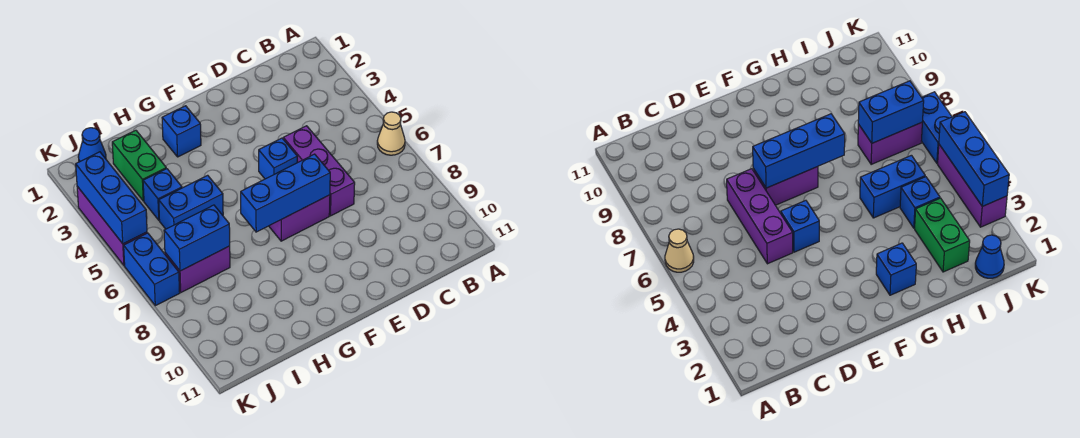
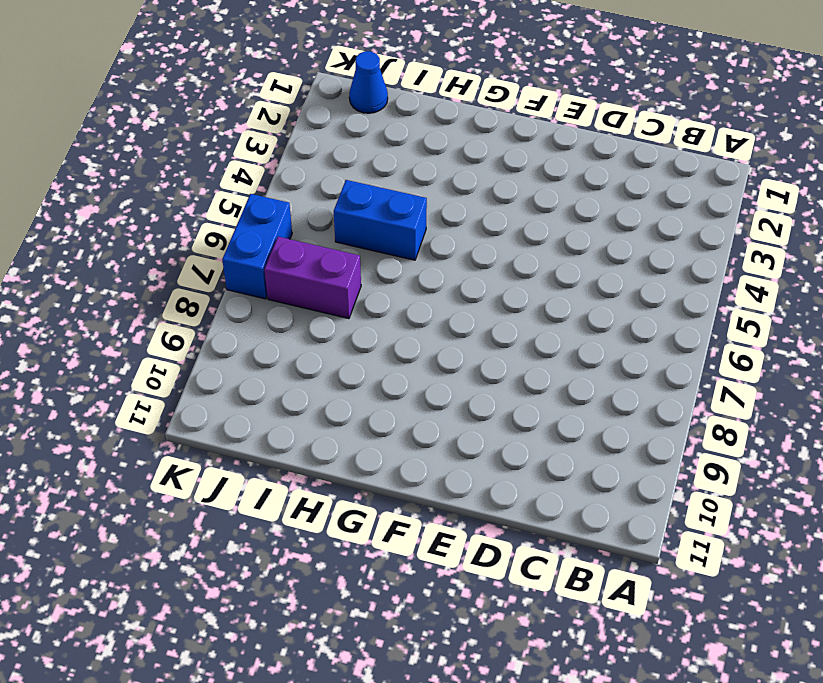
none -> tan 1x1 cone [377,112,405,155]
none -> purple 1x3 brick [283,126,355,216]
none -> blue 1x1 brick [259,138,297,179]

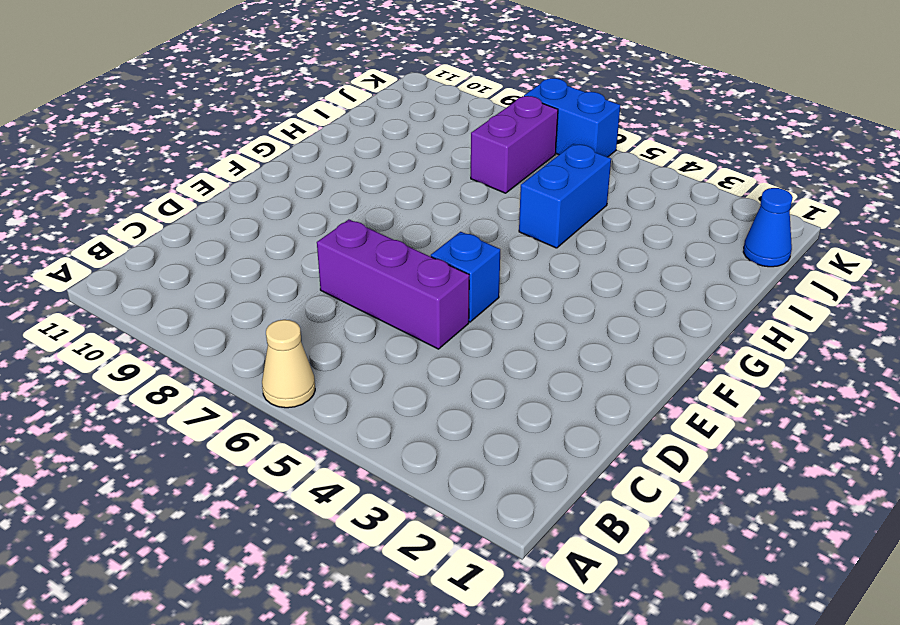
none -> purple 1x2 brick [269,195,330,241]
none -> blue 1x1 brick [162,106,201,157]
none -> green 1x2 brick [112,130,166,201]

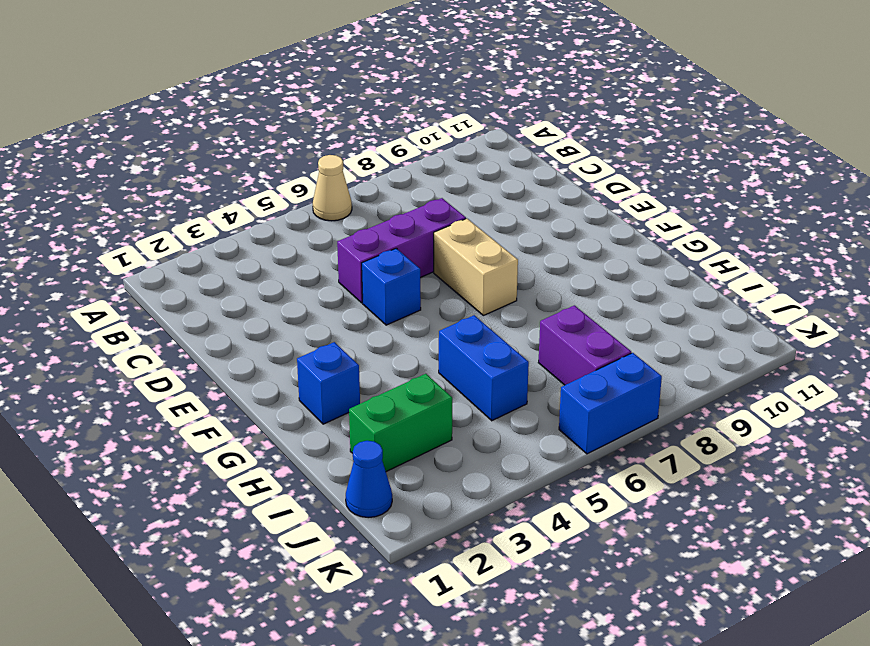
tan 1x2 brick [434,219,518,316] -> purple 1x2 brick [269,195,330,241]
none -> blue 1x1 brick [143,169,182,220]
none -> purple 1x3 brick [77,187,147,266]
none -> blue 1x3 brick [241,154,330,232]

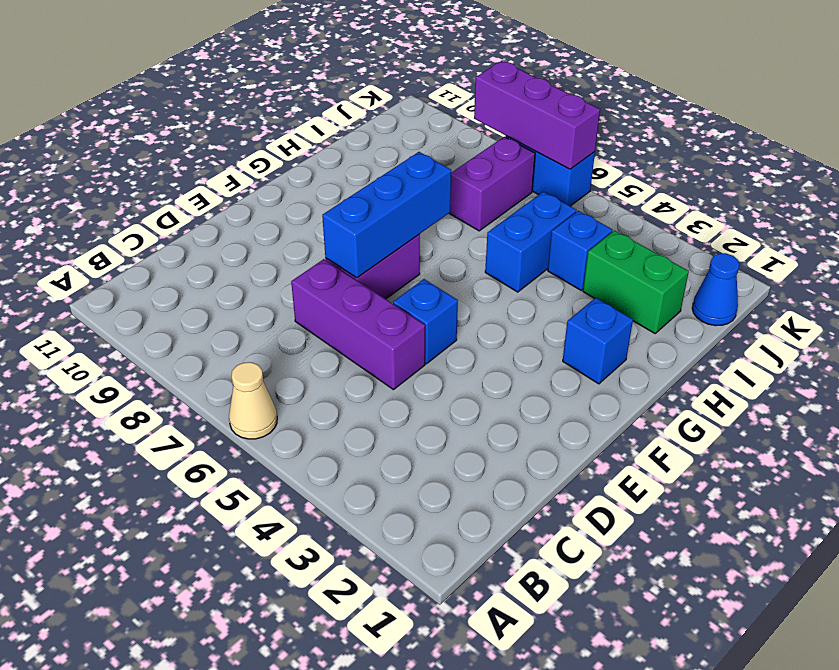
purple 1x3 brick [474,61,600,169] -> purple 1x3 brick moved to [77,187,147,266]
none -> blue 1x2 brick [164,205,230,271]
none -> blue 1x3 brick [76,152,147,244]

